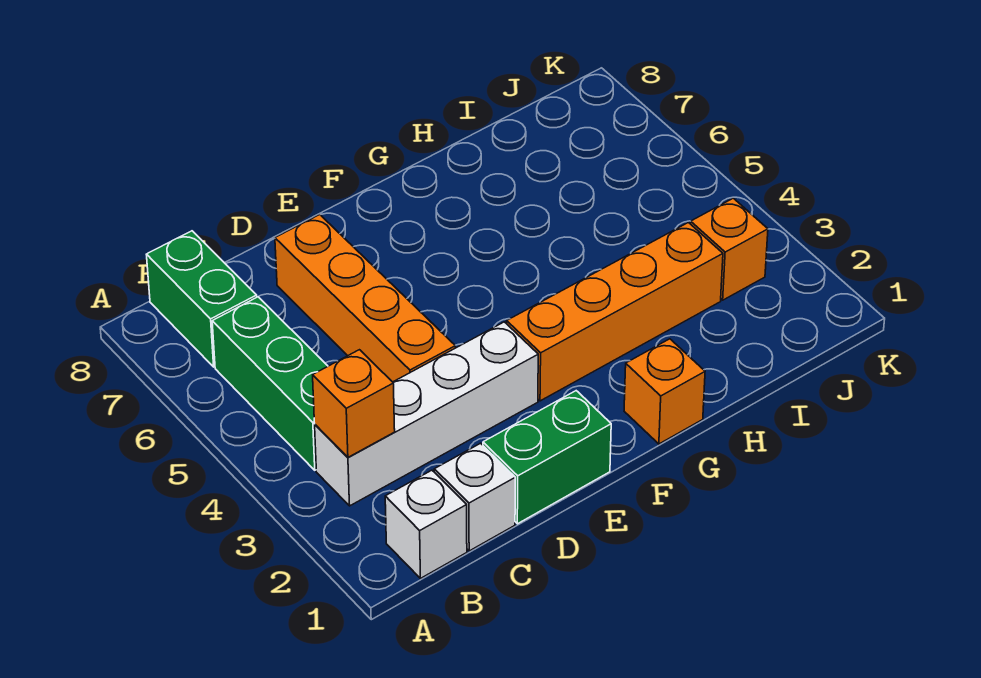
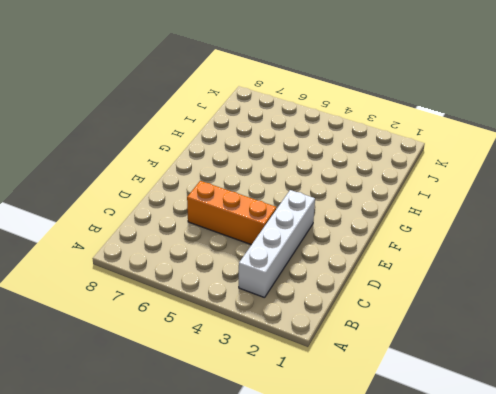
orange 1x3 brick [187,181,277,245] -> orange 1x4 brick [275,215,455,382]
none -> white 1x1 brick [385,470,467,578]
none -> green 1x3 brick [212,297,328,470]

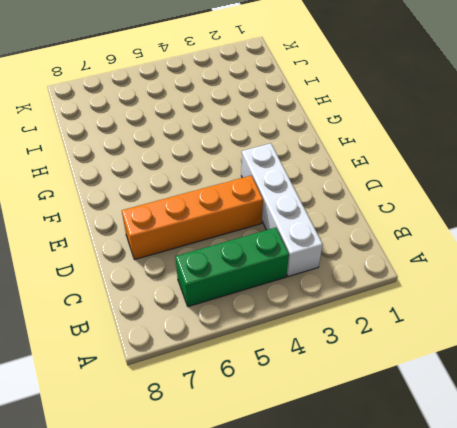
none -> white 1x1 brick [385,470,467,578]
none -> green 1x2 brick [146,231,257,367]

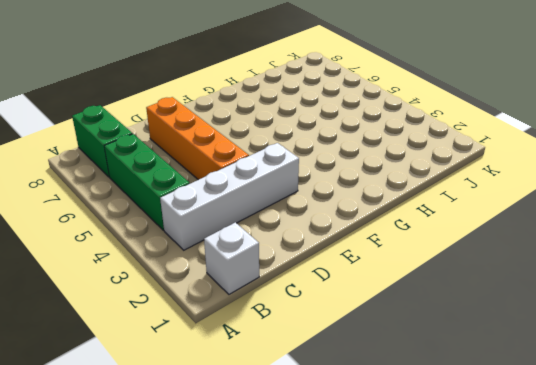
none -> white 1x1 brick [434,443,515,551]
none -> green 1x2 brick [483,391,611,524]

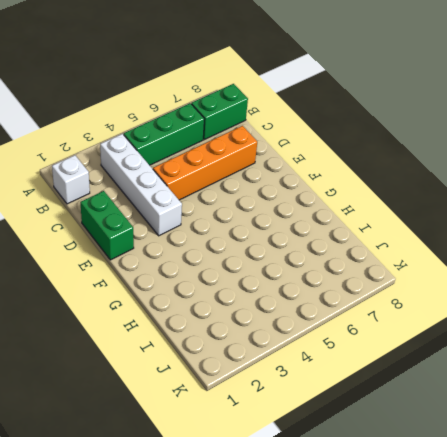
none -> white 1x1 brick [434,443,515,551]
none -> orange 1x4 brick [507,223,723,401]

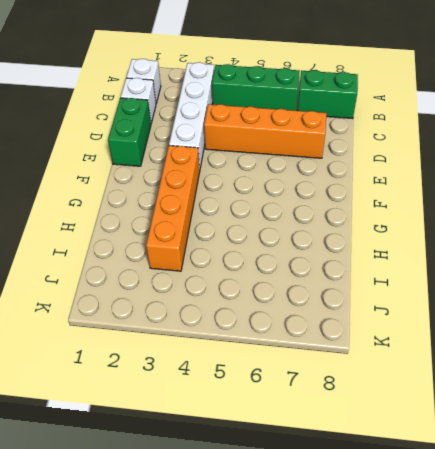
none -> orange 1x1 brick [624,339,705,444]
none -> orange 1x1 brick [691,198,768,300]

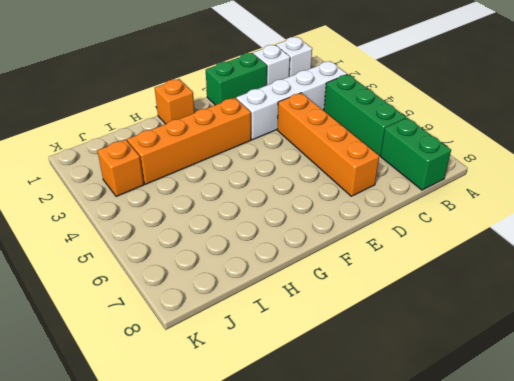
none -> orange 1x1 brick [313,350,395,457]

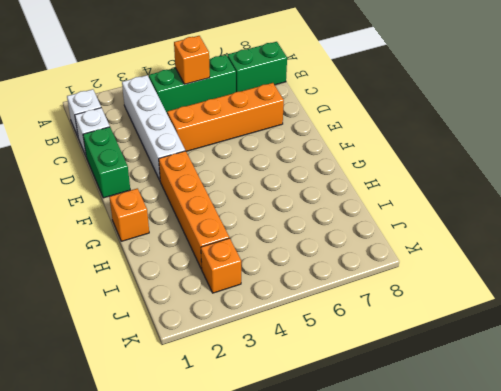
orange 1x1 brick [174,36,210,84] -> orange 1x1 brick moved to [313,350,395,457]

